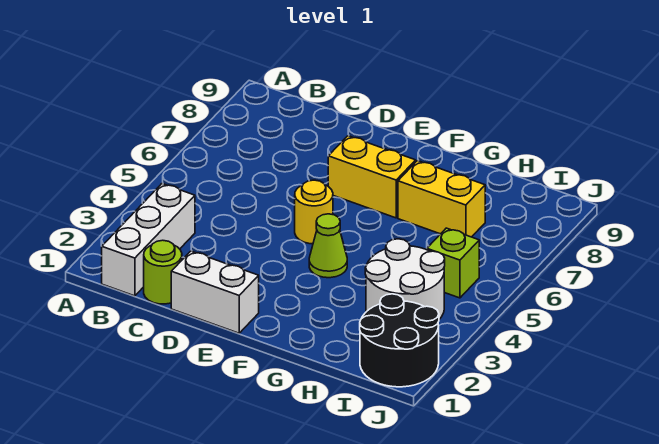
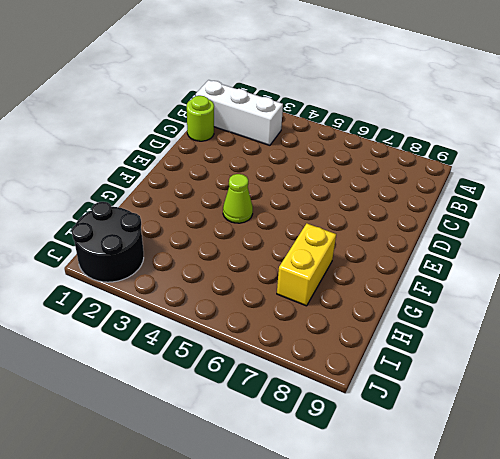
none -> white 1x2 brick [171,251,259,333]
none -> yellow 1x1 round brick [295,180,333,244]

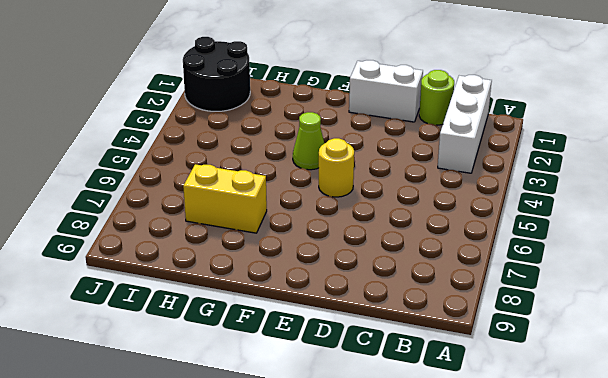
none -> yellow 1x2 brick [328,136,416,218]
none -> white 2x2 round brick [365,239,445,319]

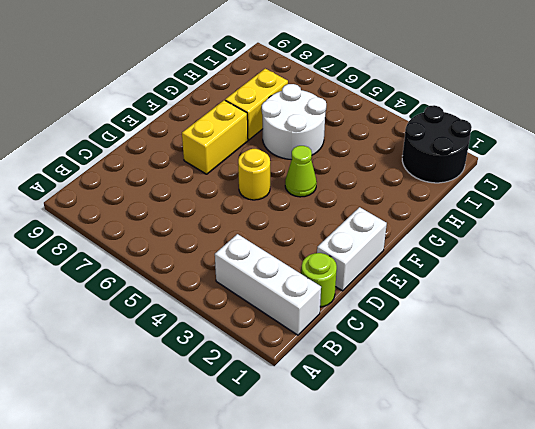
white 2x2 round brick [262,84,326,160] -> white 2x2 round brick moved to [365,239,445,319]
none -> lime 1x1 brick [427,228,479,298]

